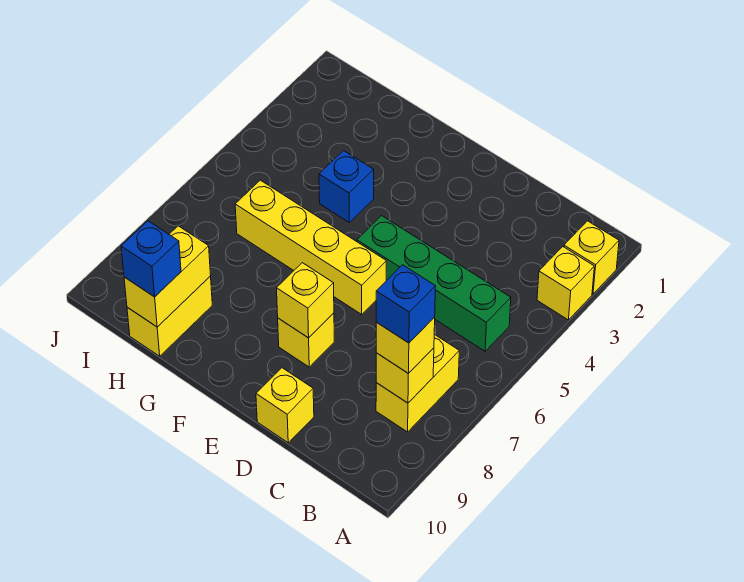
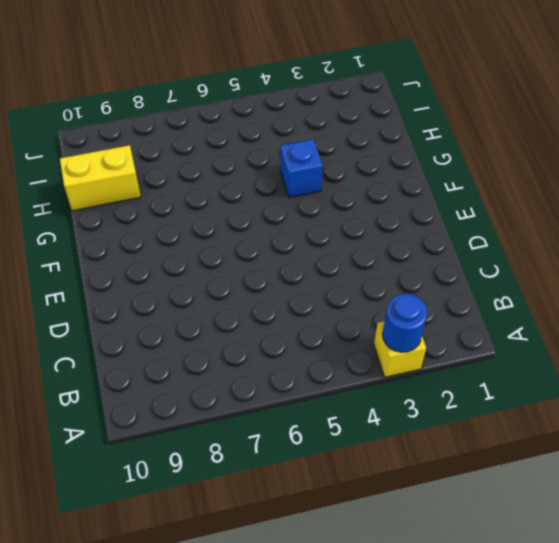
blue 1x1 round brick [382,294,427,352] -> none
none -> yellow 1x1 brick [564,221,619,294]
none -> green 1x4 brick [357,216,511,351]
none -> yellow 1x2 brick [376,334,459,432]

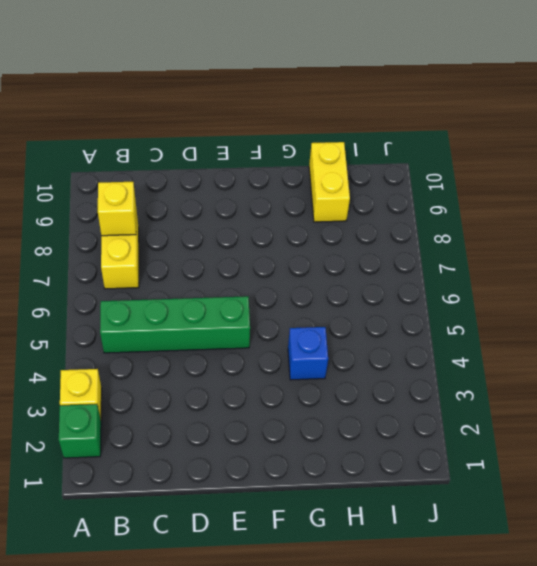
green 1x1 brick [59,404,101,458] -> yellow 1x1 brick [564,221,619,294]
none -> yellow 1x1 brick [256,368,314,443]
none -> yellow 1x4 brick [235,180,386,314]
none -> yellow 1x1 brick [278,313,334,367]

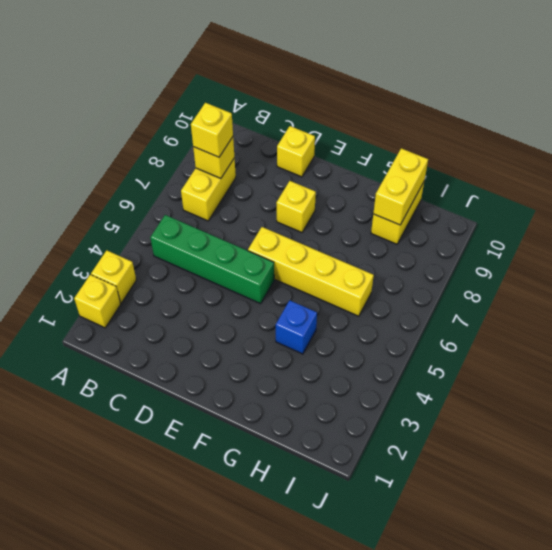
none -> yellow 1x1 brick [277,263,334,338]
none -> blue 1x1 brick [121,221,181,297]
none -> blue 1x1 brick [376,265,436,343]

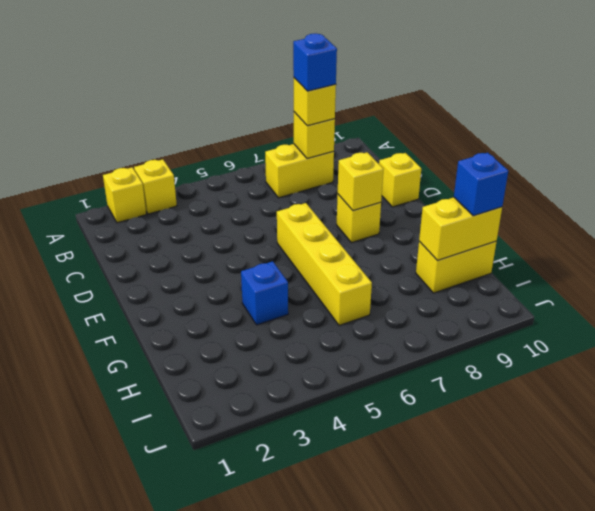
none -> green 1x4 brick [357,216,511,351]

